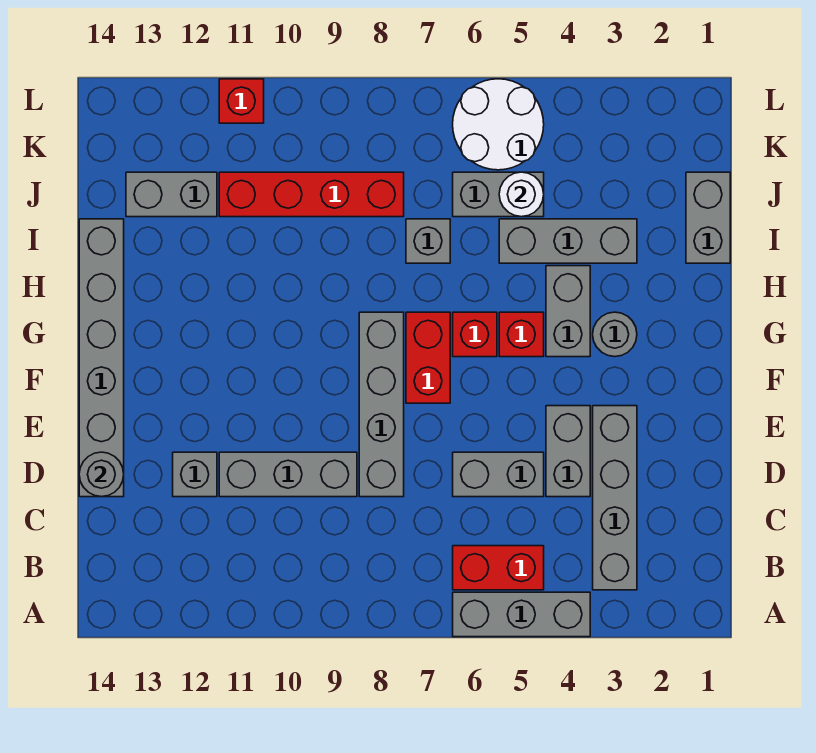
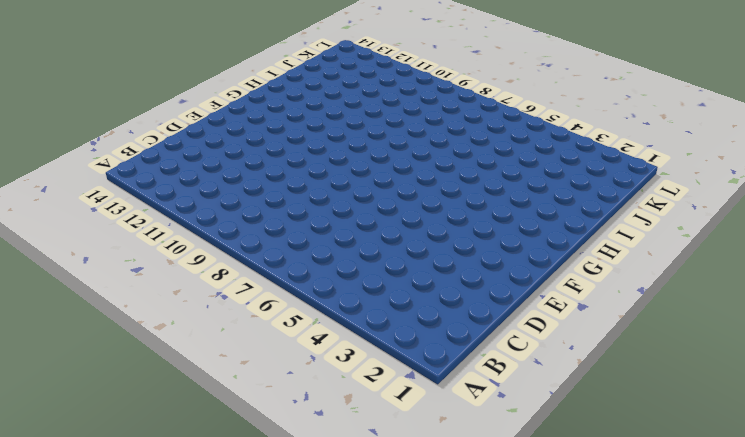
none -> grey 1x3 brick [453,592,590,637]
none -> grey 1x4 brick [593,406,637,590]
none -> red 1x2 brick [453,546,544,590]

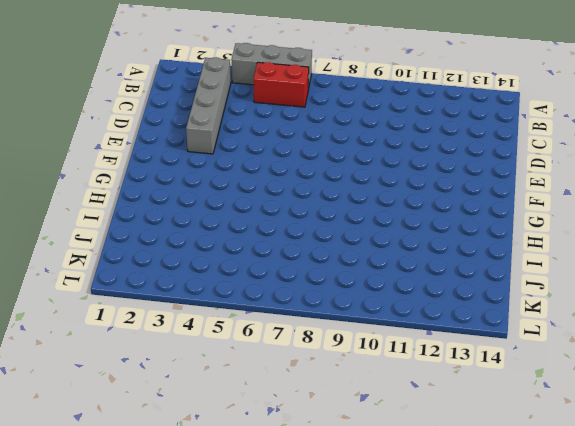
none -> grey 1x2 brick [546,406,590,497]
none -> grey 1x2 brick [453,452,544,497]
none -> grey 1x4 brick [359,312,404,497]

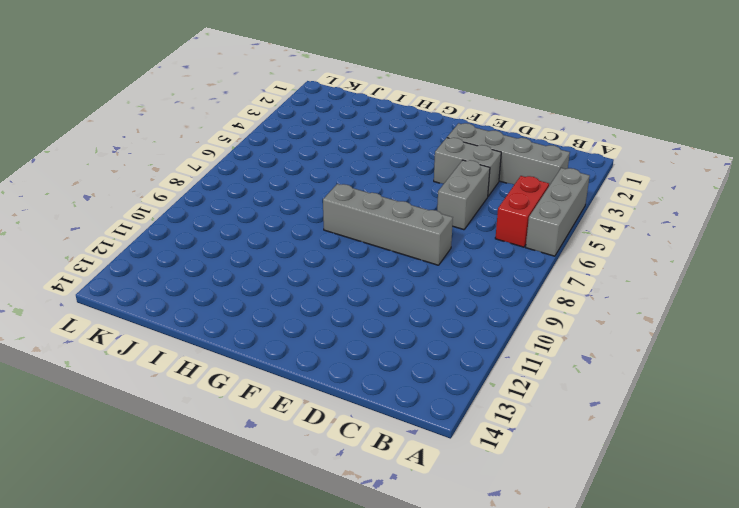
none -> grey 1x3 brick [219,452,357,497]
none -> grey 1x1 brick [173,452,217,497]
none -> grey 1x6 brick [79,219,124,497]

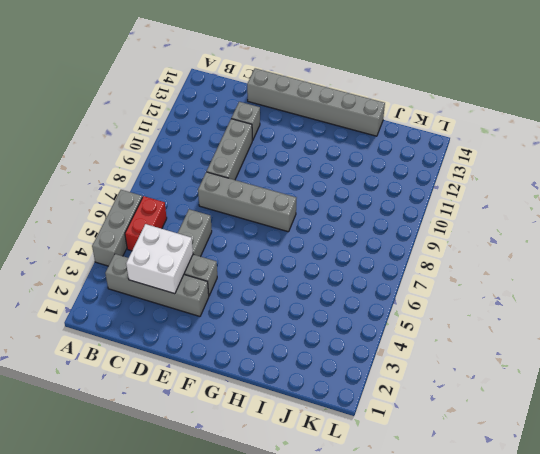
white 2x2 brick [126,224,193,294] -> none
none -> red 1x2 brick [406,312,450,403]
none -> grey 1x1 round brick [593,312,637,357]
none -> grey 1x2 brick [546,266,590,357]

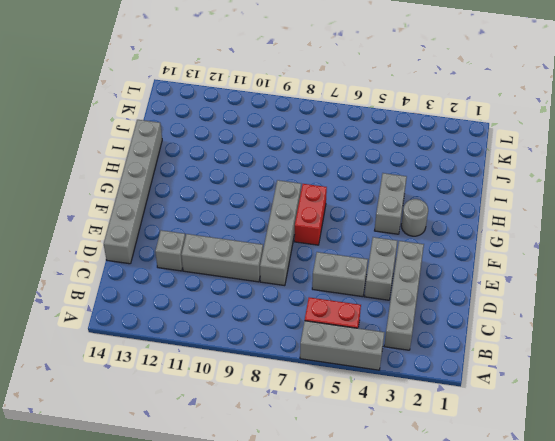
none -> red 1x1 brick [499,312,544,357]
none -> red 1x1 brick [453,312,497,357]
none -> grey 1x2 brick [686,172,730,263]

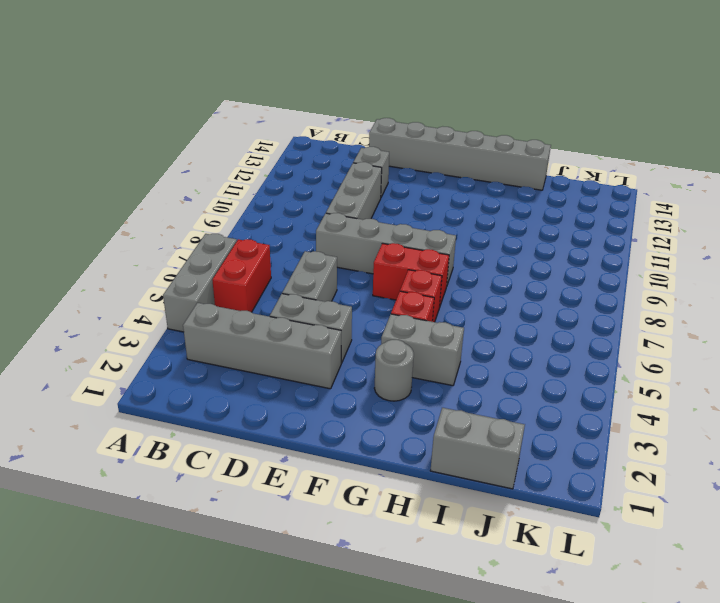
none -> grey 1x3 brick [499,219,637,263]
none -> grey 1x1 brick [406,219,450,263]
none -> grey 1x2 brick [453,172,544,217]

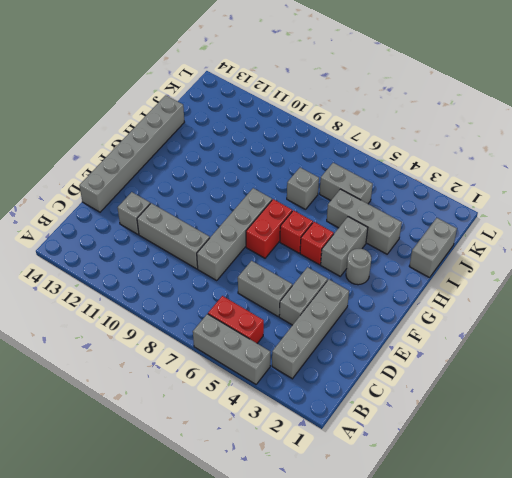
none -> red 1x4 brick [219,172,404,217]
none -> grey 1x2 brick [126,172,217,217]
none -> white 2x2 round brick [453,79,544,170]

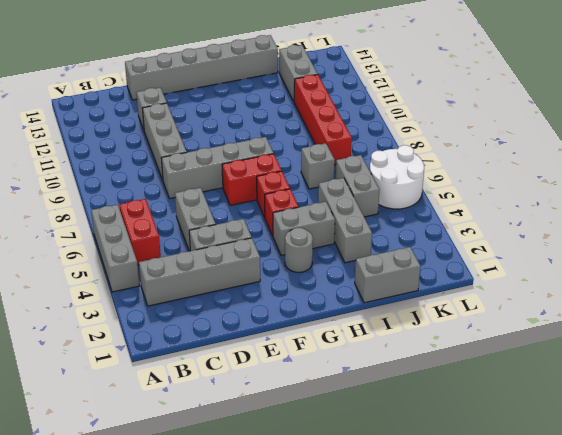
none -> red 1x1 brick [219,79,264,123]
none -> grey 1x1 round brick [79,452,124,497]
none -> white 1x1 round brick [499,172,544,217]

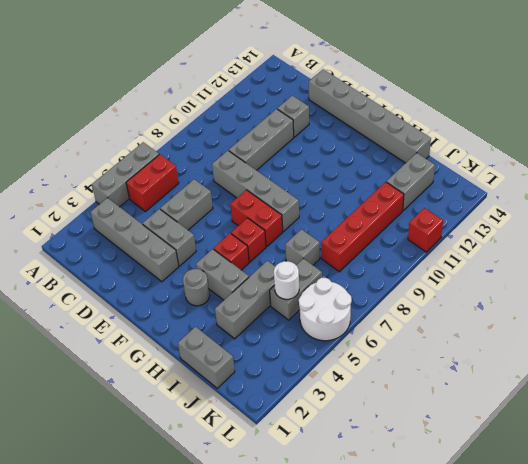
none -> grey 1x1 round brick [79,452,124,497]

